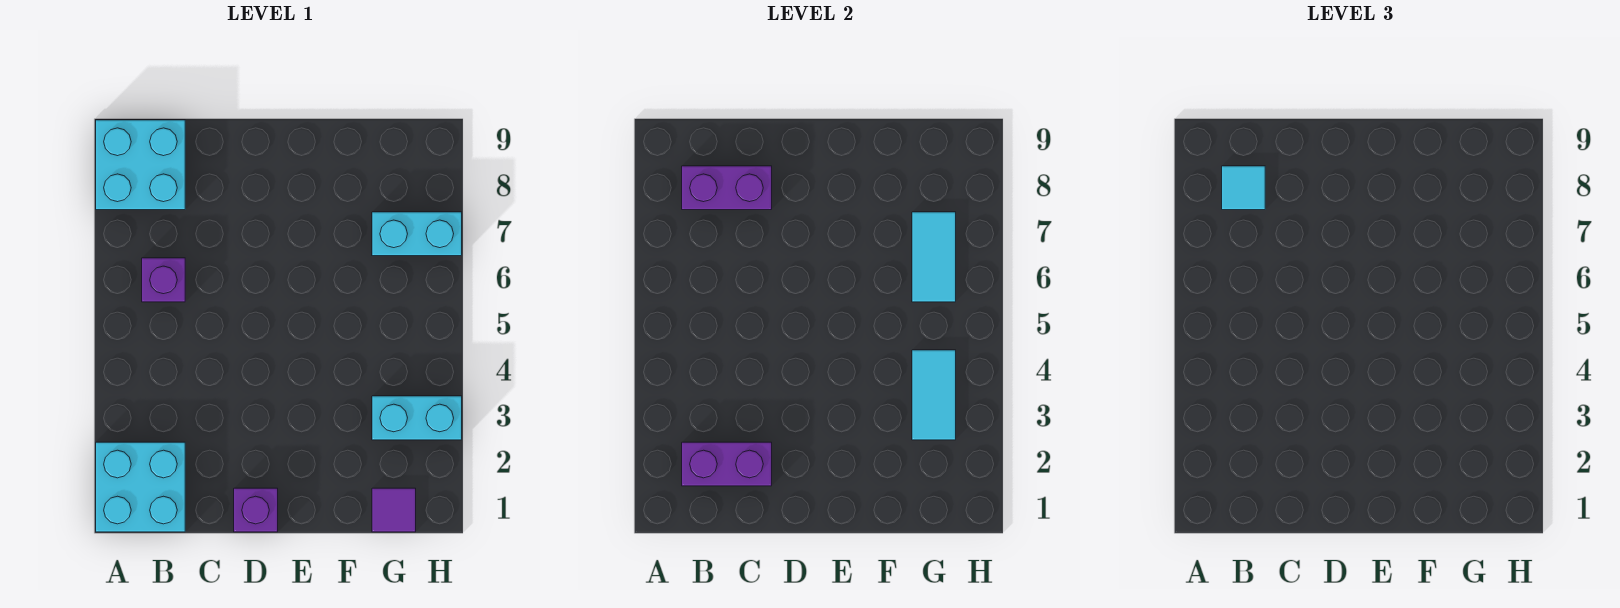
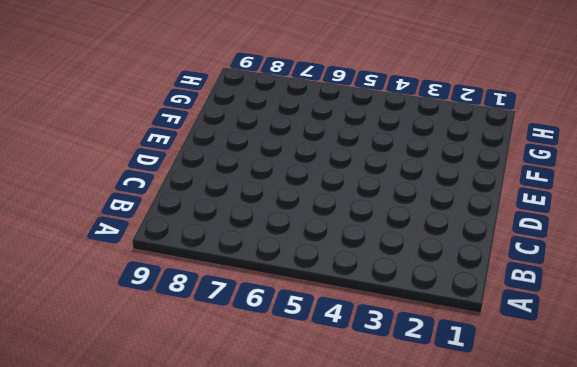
none -> cyan 2x2 brick [96,442,185,532]
none -> cyan 2x2 brick [96,120,185,210]
none -> purple 1x1 brick [142,258,185,302]

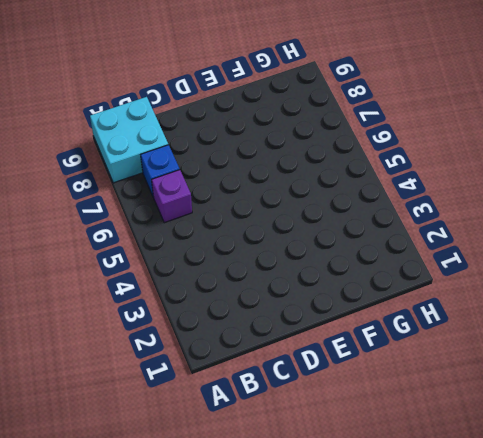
blue 1x1 brick [141,145,180,196] -> none
none -> cyan 2x2 brick [96,442,185,532]
none -> purple 1x1 brick [234,488,278,532]
none -> purple 1x1 tile [372,488,416,532]

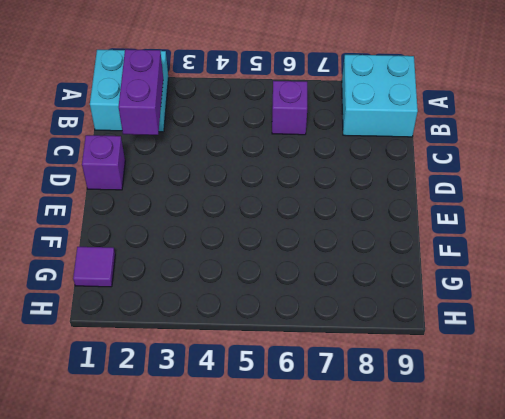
none -> cyan 1x2 brick [372,396,462,440]
none -> cyan 1x2 brick [372,212,462,256]
none -> purple 1x2 brick [682,166,772,210]

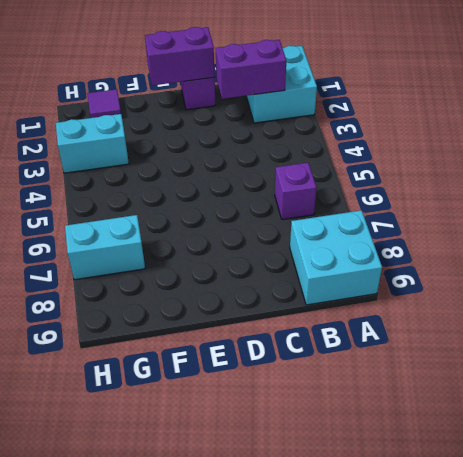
purple 1x2 brick [145,27,215,85] -> purple 1x2 brick moved to [682,166,772,210]
none -> cyan 1x2 tile [912,350,956,440]
none -> cyan 1x2 tile [912,212,956,302]
none -> cyan 1x1 tile [1222,166,1265,210]

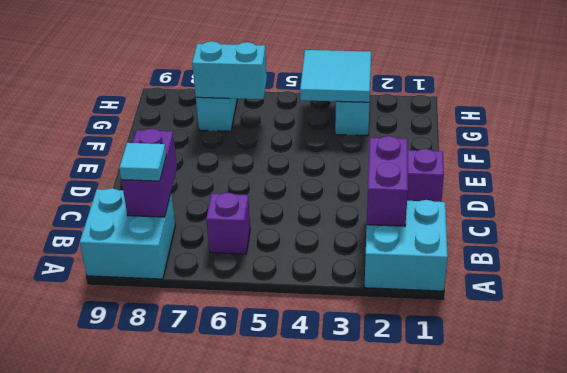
cyan 2x2 tile [300,50,371,102] -> cyan 1x2 tile [912,350,956,440]
cyan 1x2 brick [192,41,267,99] -> cyan 1x2 tile [912,212,956,302]
none -> purple 1x1 tile [372,488,416,532]

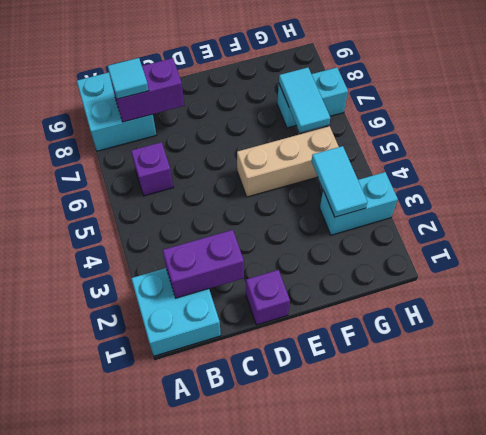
tan 1x3 brick [237,126,339,197] -> none
none -> purple 1x1 tile [372,488,416,532]

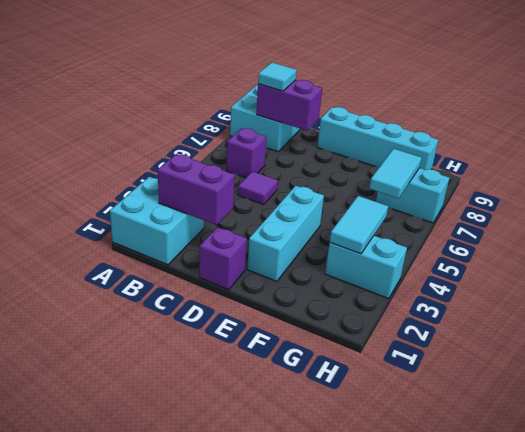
purple 1x1 tile [238,171,278,205] -> purple 1x1 tile moved to [372,488,416,532]
cyan 1x4 brick [317,107,438,170] -> none
cyan 1x3 brick [247,186,324,281] -> none

